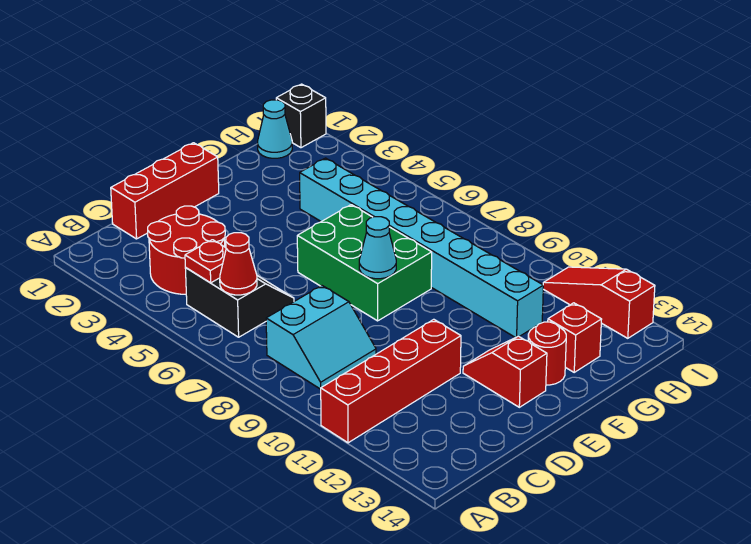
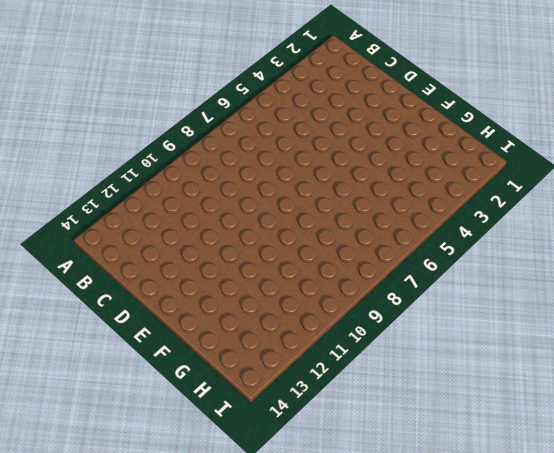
none -> red 1x4 brick [321,319,461,443]
none -> red 2x2 round brick [148,206,225,294]
none -> black 2x2 slope [185,268,294,337]

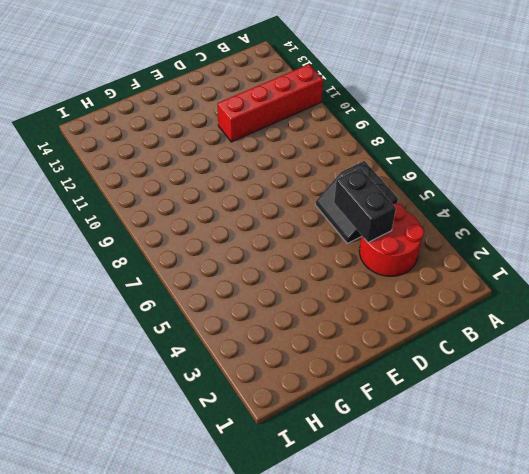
black 1x2 brick [334,168,396,242] -> none
none -> cyan 2x2 slope [266,286,376,389]
none -> red 1x3 brick [111,143,219,239]
none -> green 2x3 brick [297,205,432,321]

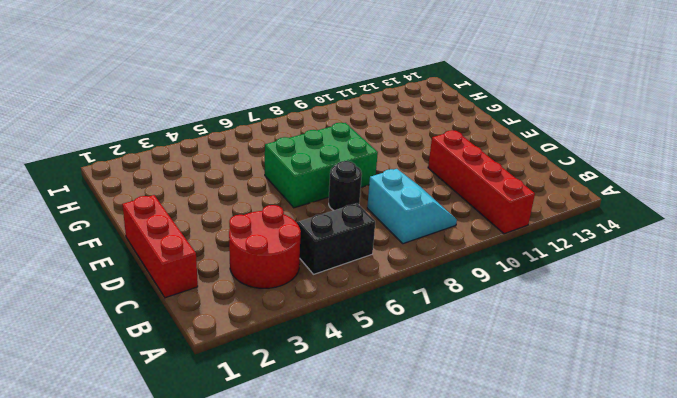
black 1x1 round brick [329,161,362,211] -> none
none -> red 1x2 slope [463,336,547,407]
none -> red 1x1 round brick [528,322,566,385]
none -> cyan 1x8 brick [300,158,543,338]

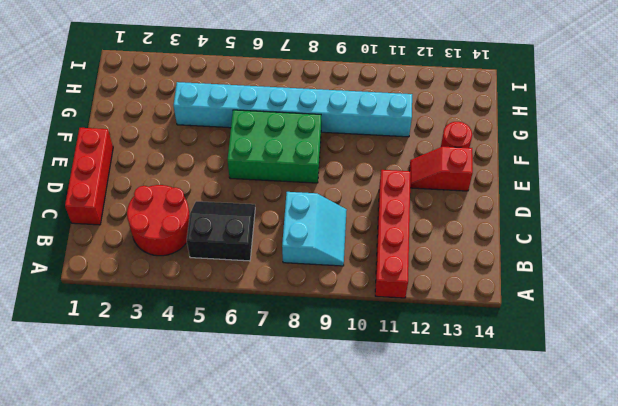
none -> red 1x1 brick [548,303,602,372]
none -> cyan 1x1 cone [257,100,292,158]
none -> black 1x1 brick [276,84,326,148]

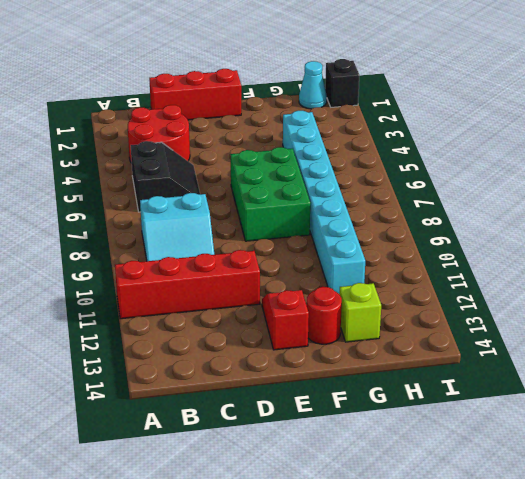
lime 1x1 brick [339,283,381,342] -> red 1x1 brick [548,303,602,372]
none -> red 1x3 slope [543,267,655,338]
none -> red 1x1 plate [185,240,226,283]
none -> red 1x1 cone [220,233,257,295]

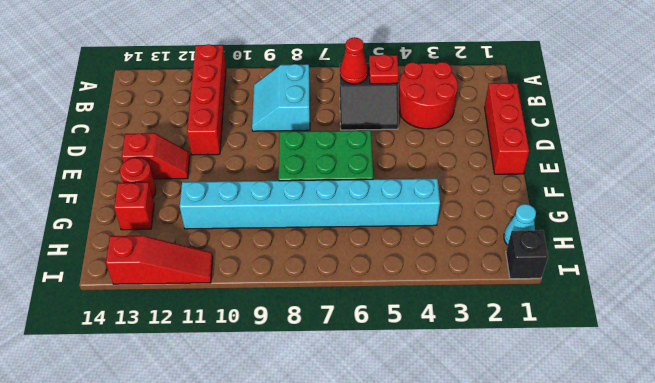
none -> cyan 1x1 cone [359,217,396,279]

